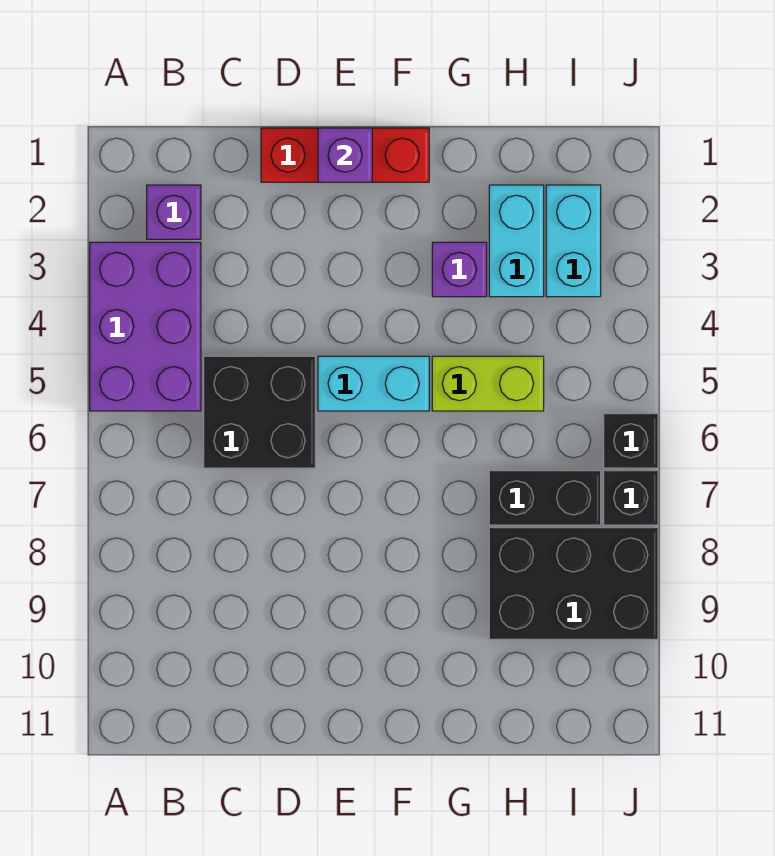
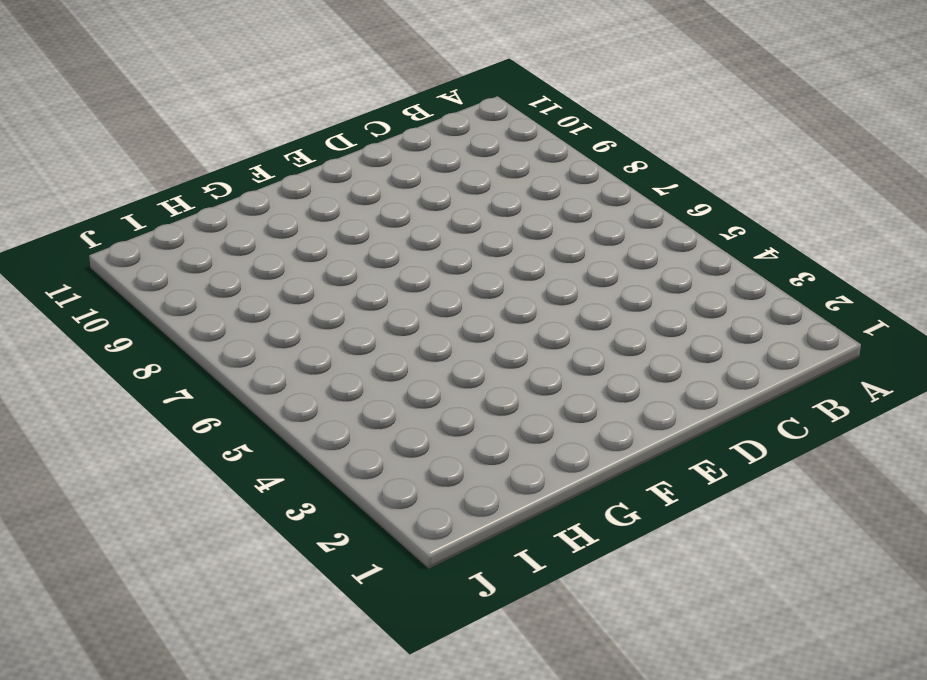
none -> purple 2x3 brick [90,242,201,411]
none -> purple 1x1 brick [147,185,201,239]
none -> black 2x2 brick [204,356,315,468]

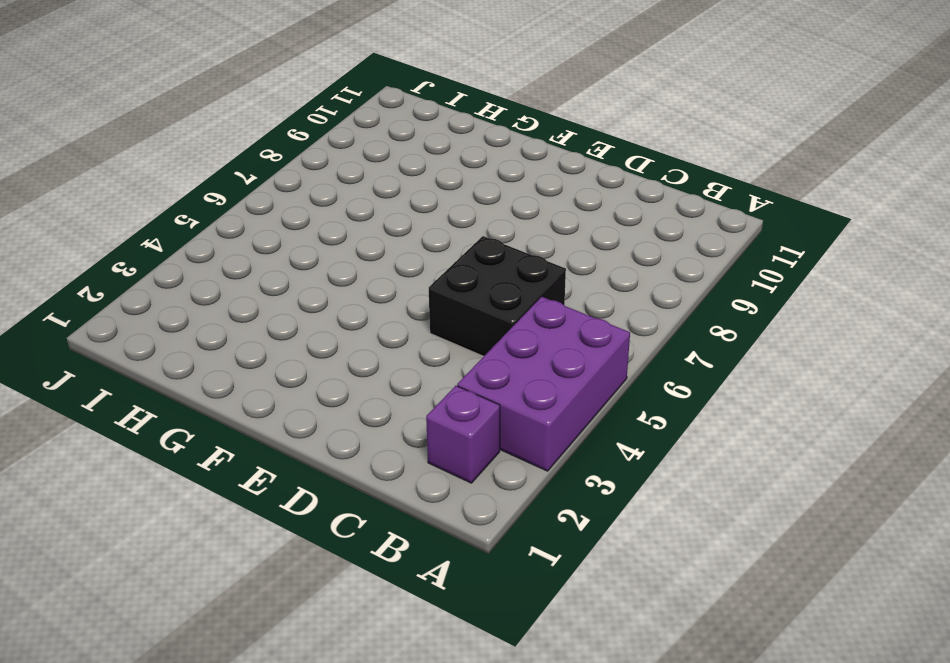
none -> red 1x3 brick [261,128,429,182]
none -> cyan 1x2 brick [318,356,429,411]
none -> purple 1x1 brick [432,242,487,297]

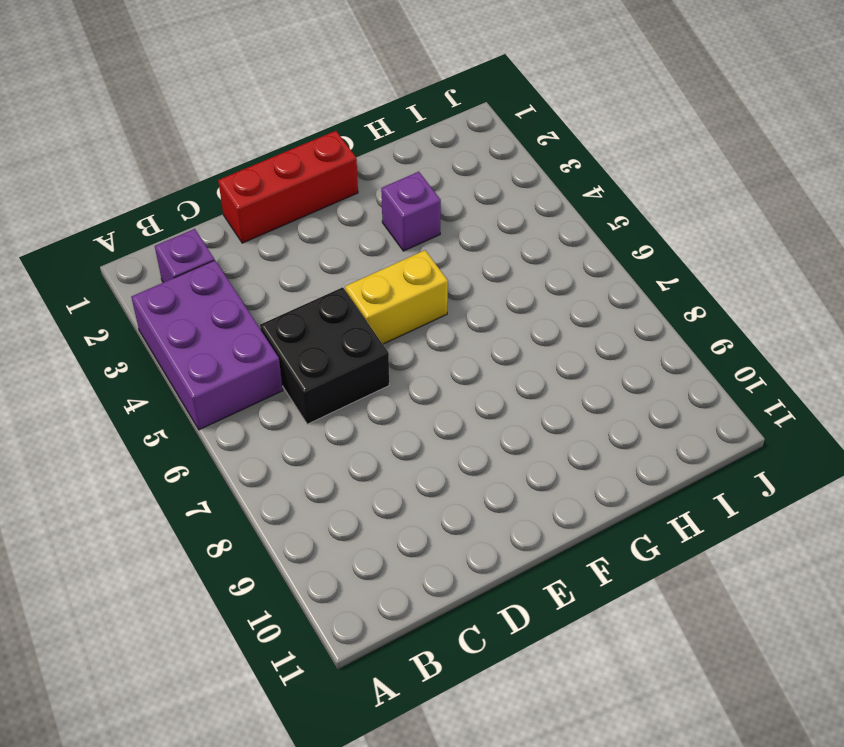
yellow 1x2 brick [345,250,448,344] -> cyan 1x2 brick [318,356,429,411]
none -> lime 1x2 brick [432,356,544,411]
none -> cyan 1x2 brick [489,185,544,297]
none -> black 1x2 brick [489,471,601,525]

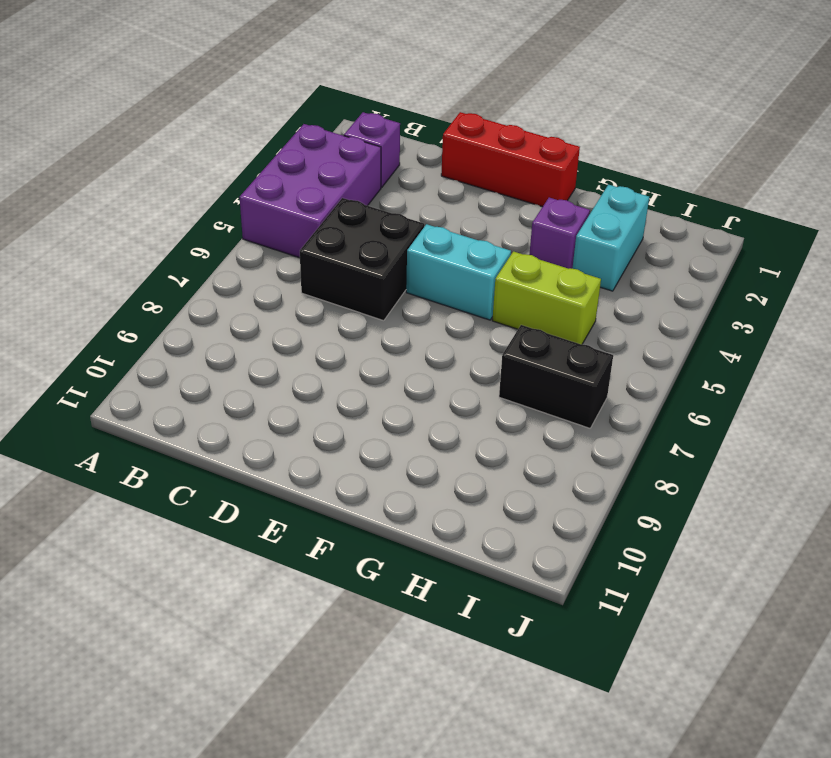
none -> black 2x3 brick [489,528,658,639]
none -> cyan 1x2 brick [546,185,601,297]
none -> black 1x1 brick [604,414,658,468]

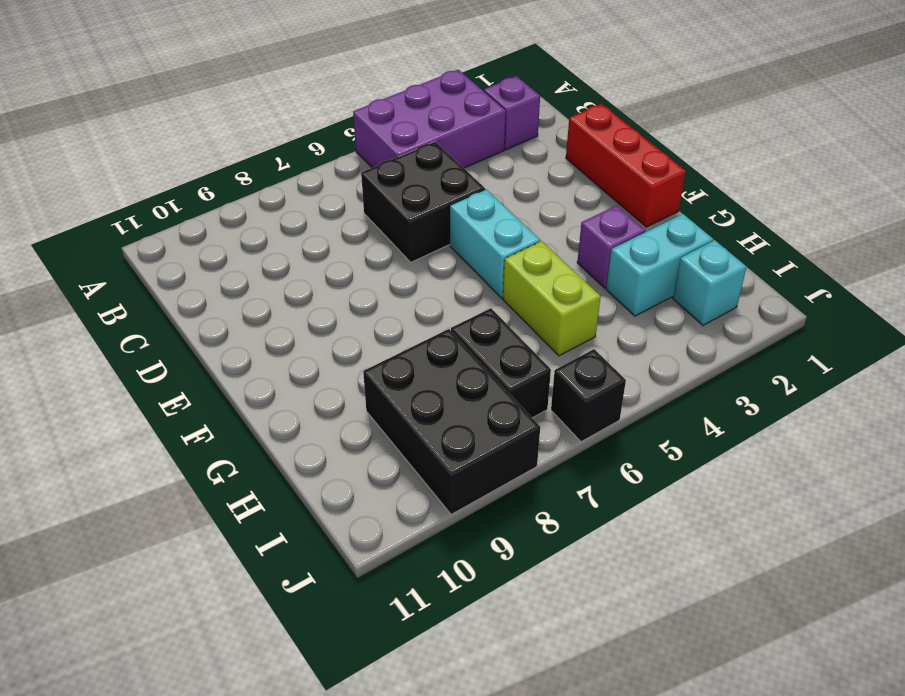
cyan 1x1 brick [673,240,746,325] -> cyan 1x2 brick [546,185,601,297]
none -> black 1x1 brick [604,471,658,525]
none -> purple 1x1 brick [318,128,372,182]

